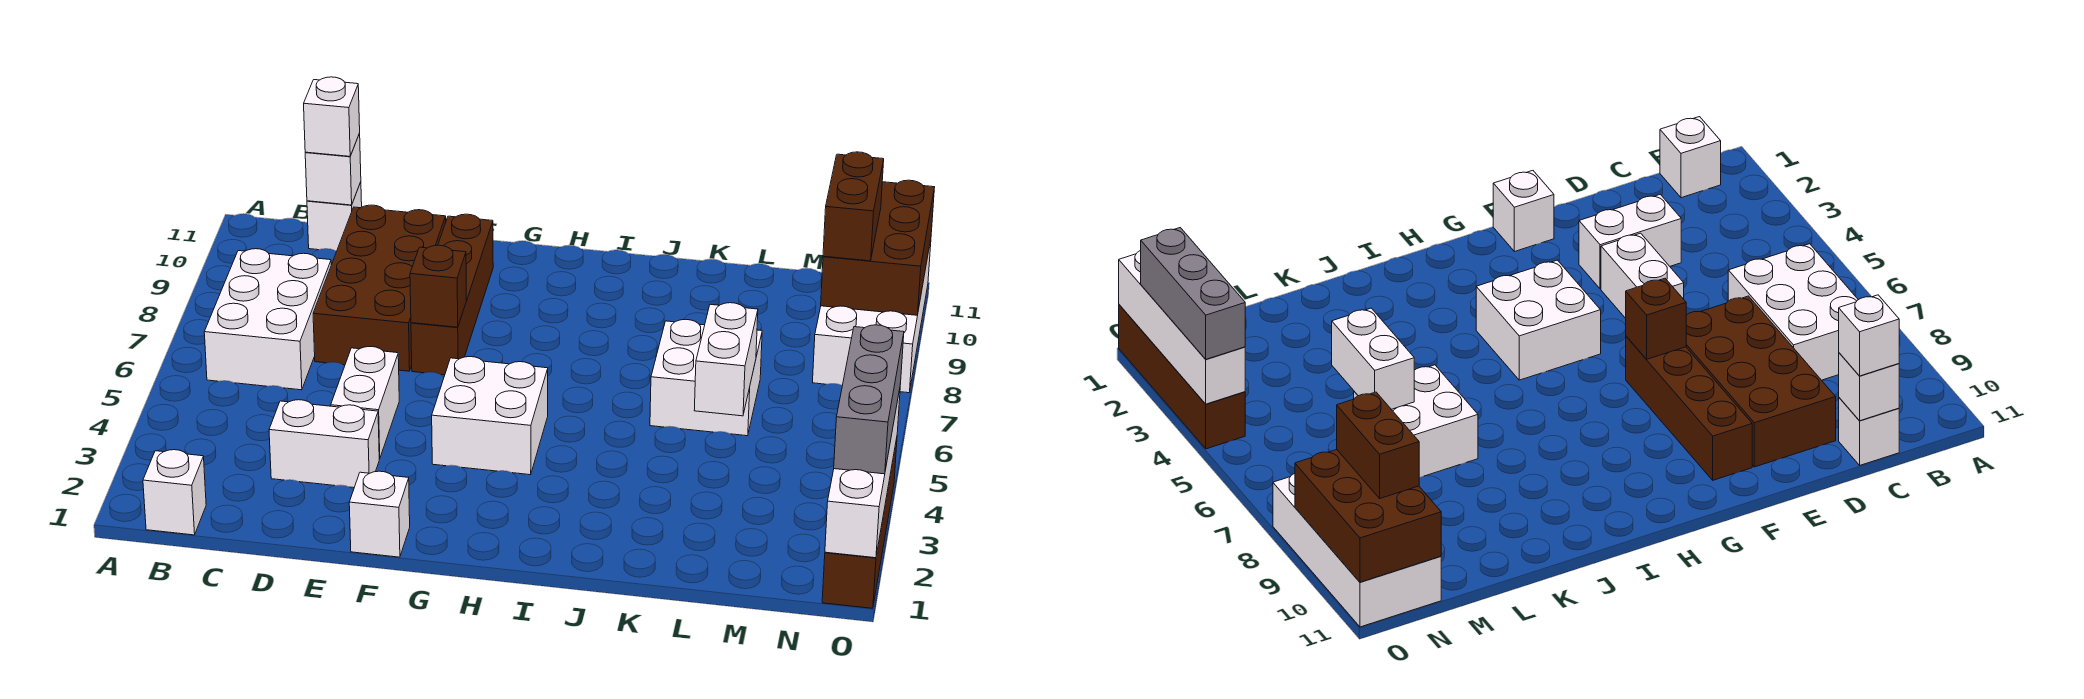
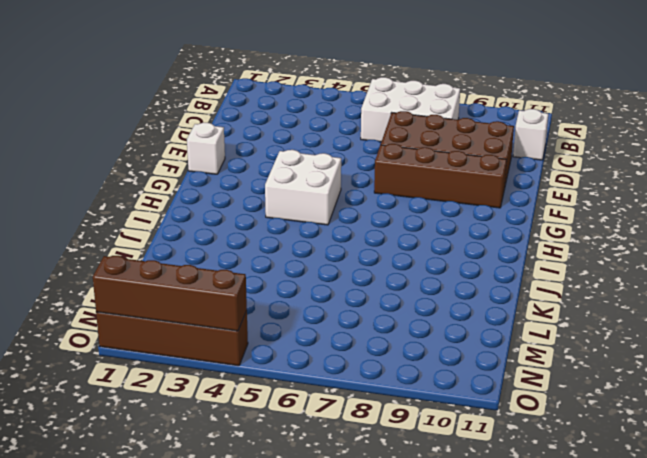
brown 1x4 brick [93,256,247,331] -> white 1x4 brick [825,389,900,558]
none -> white 1x1 brick [143,450,206,535]
none -> white 1x2 brick [269,400,379,488]
none -> white 1x2 brick [331,347,399,459]

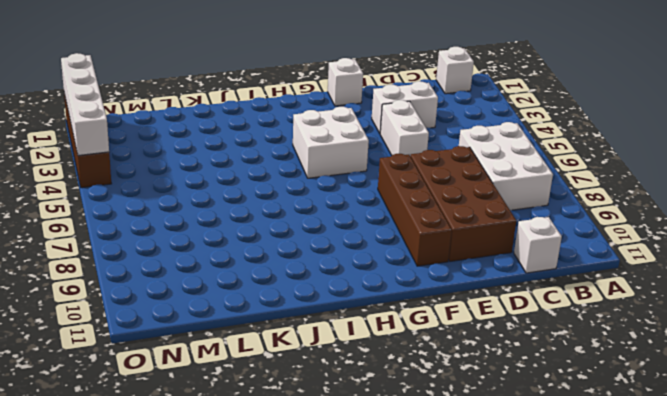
none -> white 2x2 brick [650,319,762,436]
none -> white 2x4 brick [812,240,931,393]
none -> white 1x1 brick [305,134,361,205]

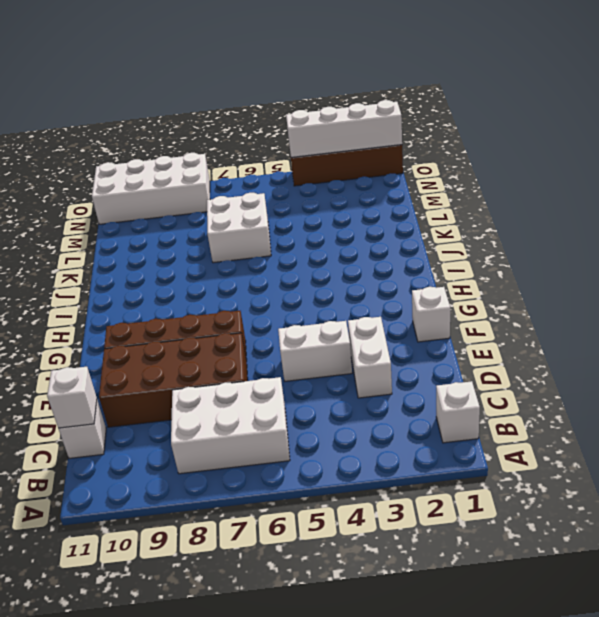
none -> white 2x2 brick [432,357,548,475]
none -> brown 1x1 brick [410,245,467,327]
none -> white 1x2 brick [694,303,758,416]

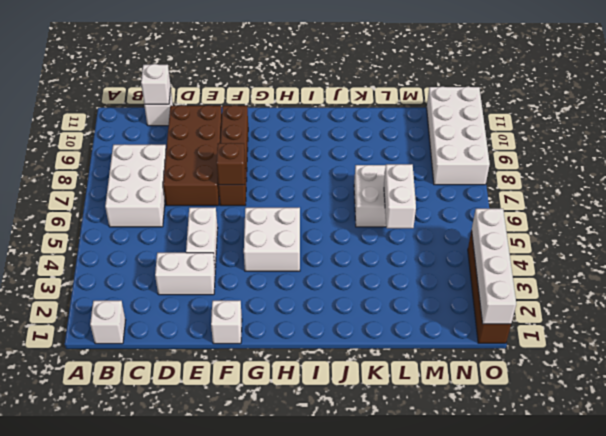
none -> brown 2x3 brick [821,180,935,315]
none -> white 1x1 brick [304,77,360,156]
none -> brown 1x2 brick [823,152,884,261]

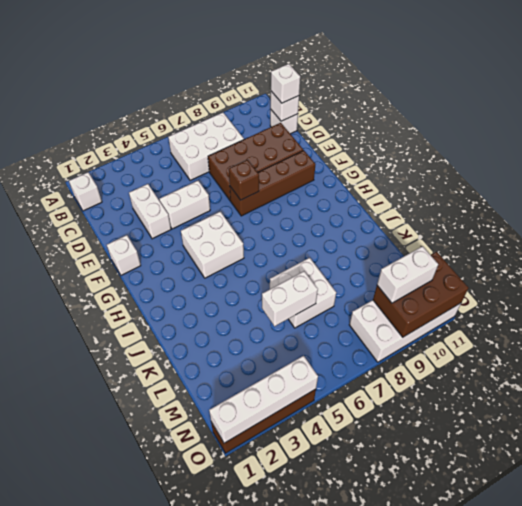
white 1x2 brick [377,246,438,303] -> brown 1x2 brick [823,152,884,261]
none -> grey 1x3 brick [834,325,904,474]

